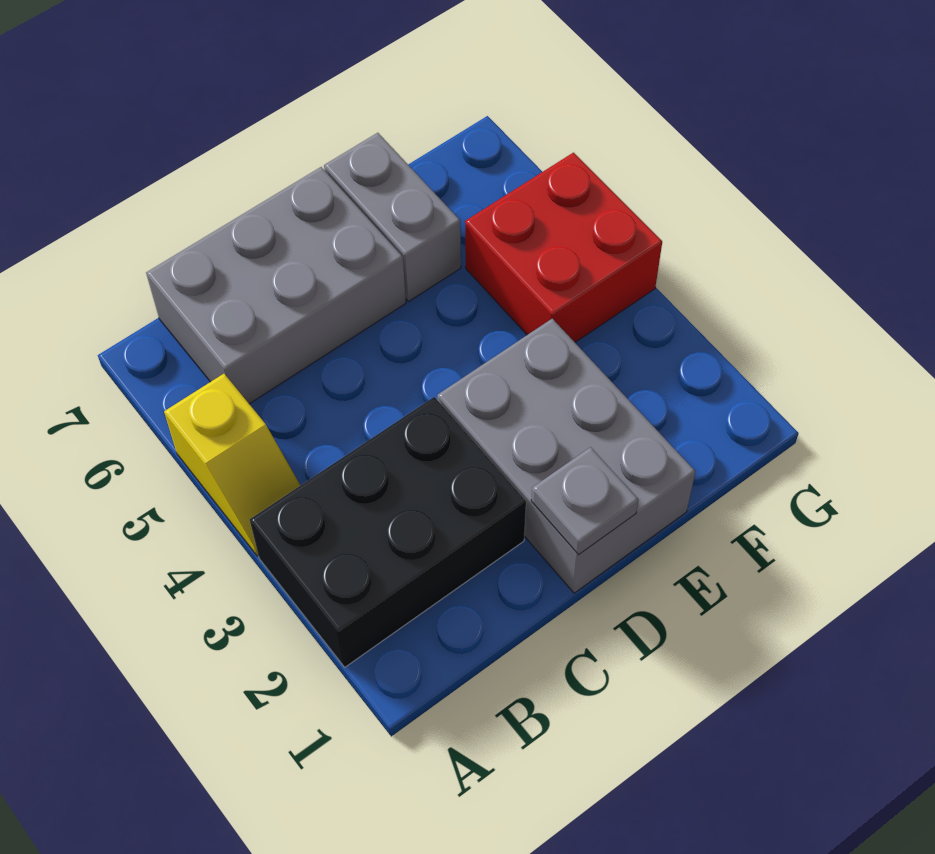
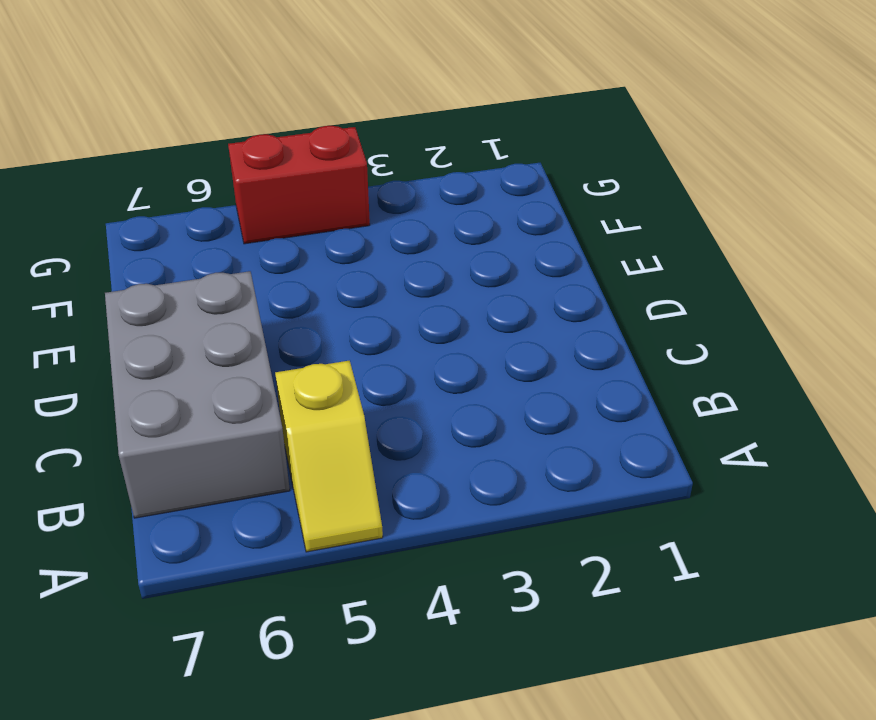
yellow 1x2 slope [275,361,383,552] -> yellow 1x2 slope turned to [164,374,300,556]
red 1x2 brick [228,126,370,244] -> red 2x2 brick [465,153,662,342]
none -> black 2x3 brick [250,397,526,667]
none -> grey 2x3 brick [437,319,696,593]

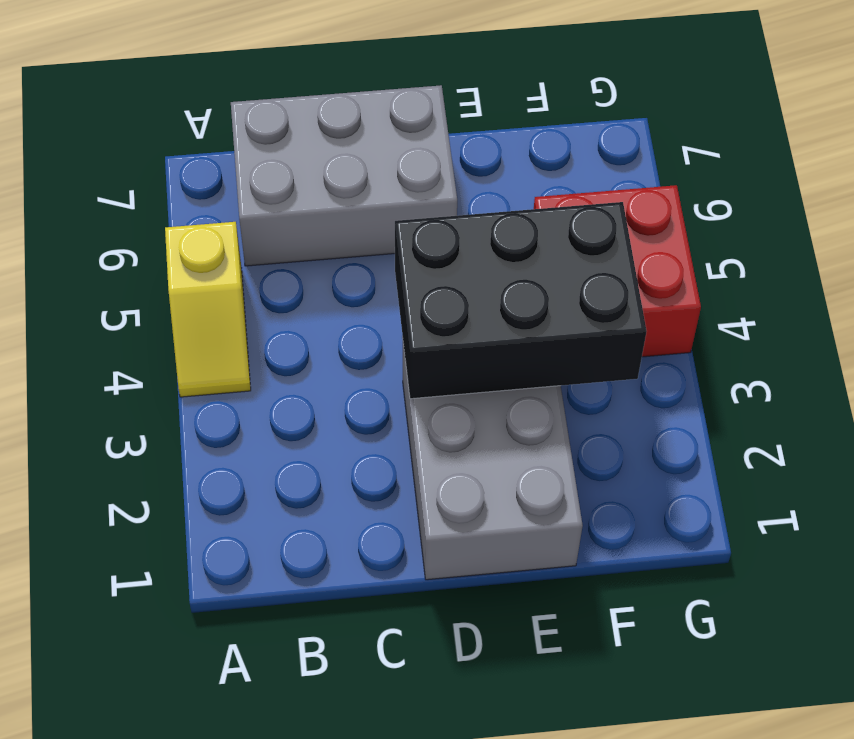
black 2x3 brick [395,202,647,399] -> black 2x3 brick moved to [250,397,526,667]
none -> grey 1x2 brick [324,133,461,301]
none -> grey 1x1 plate [531,447,639,555]

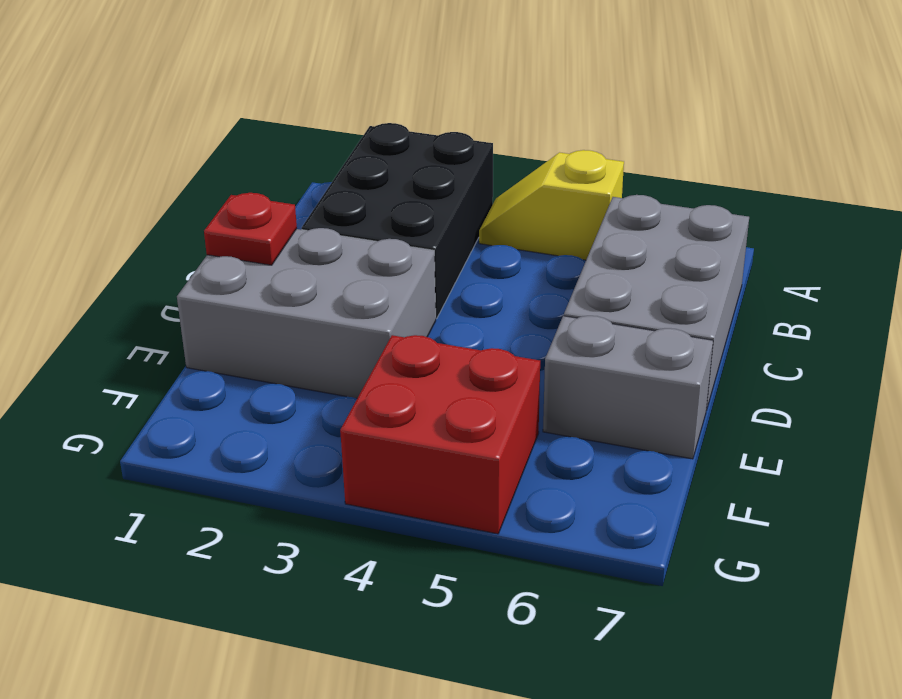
red 1x1 plate [204,193,297,265] -> grey 1x1 plate [531,447,639,555]

